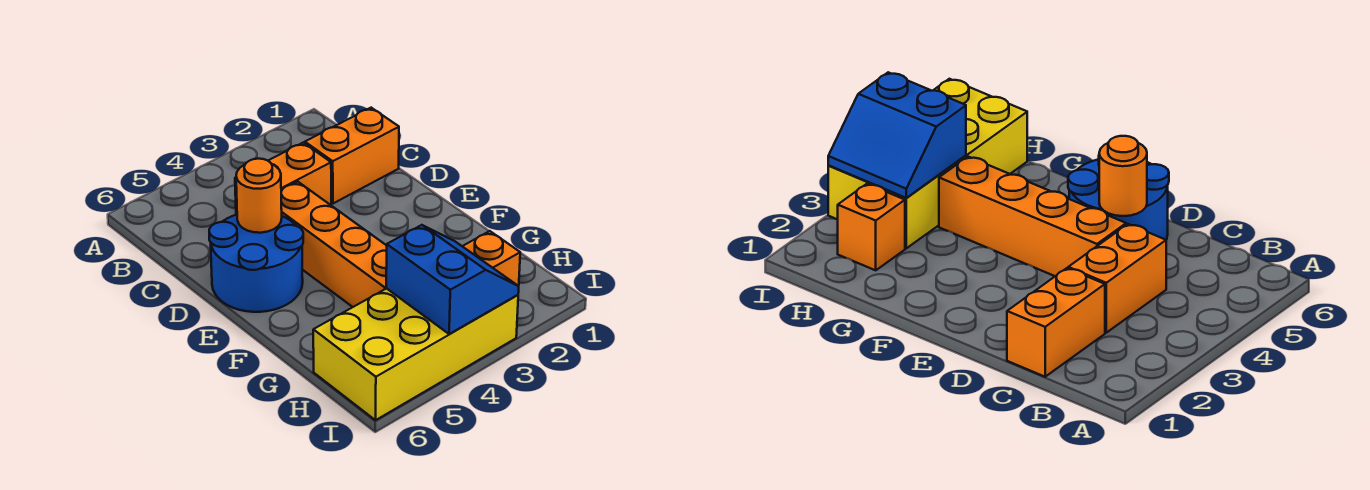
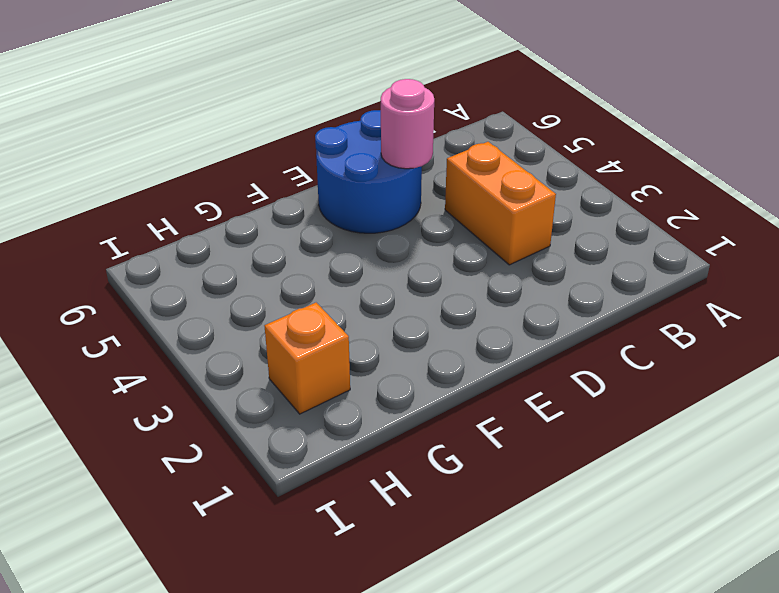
pink 1x1 round brick [381,79,434,169] -> orange 1x1 round brick [236,159,282,233]
none -> orange 1x2 brick [305,108,399,203]
none -> orange 1x4 brick [281,182,387,307]

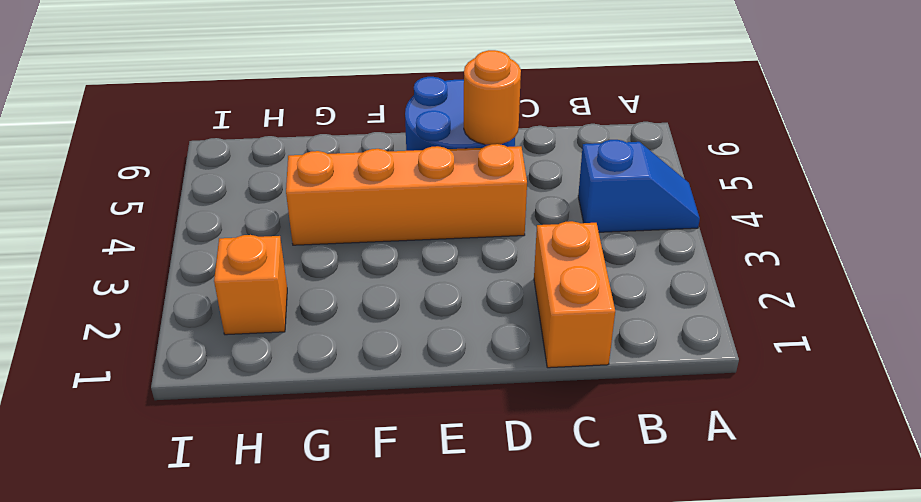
blue 1x2 slope [578,140,700,232] -> none
none -> orange 1x2 brick [235,143,331,215]
none -> yellow 2x4 brick [313,288,518,420]

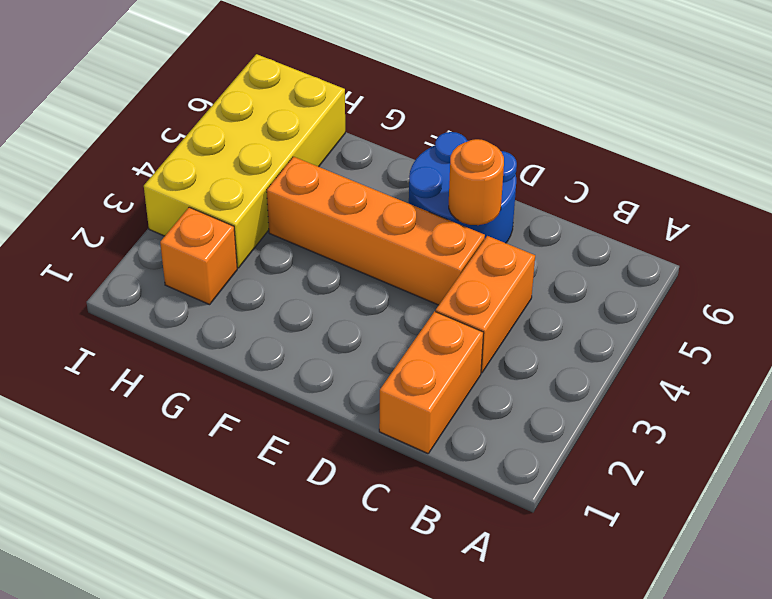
none -> blue 2x2 slope [386,225,519,334]

